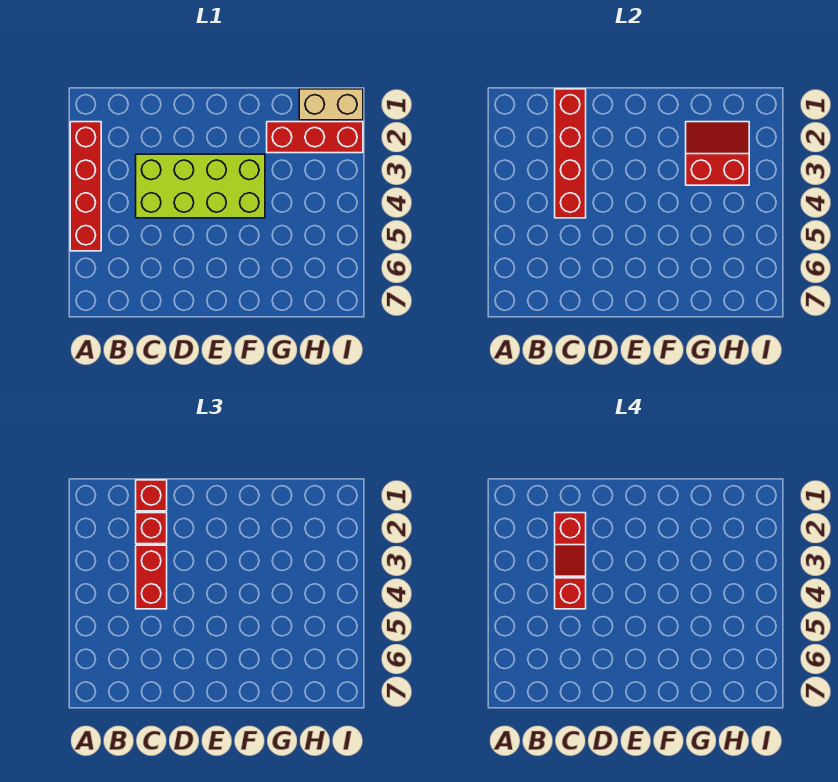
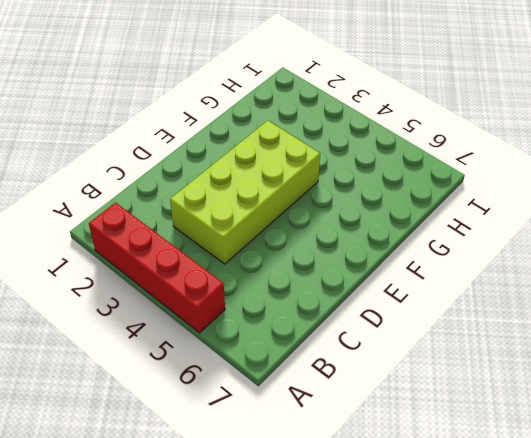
none -> red 1x3 brick [267,122,363,153]
none -> tan 1x2 brick [299,89,363,120]

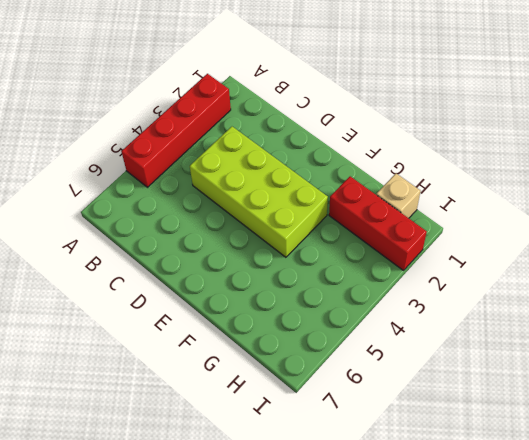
tan 1x1 brick [376,174,420,218] -> tan 1x2 brick [299,89,363,120]
none -> red 1x4 brick [555,89,586,218]
none -> red 2x2 slope [686,122,749,185]

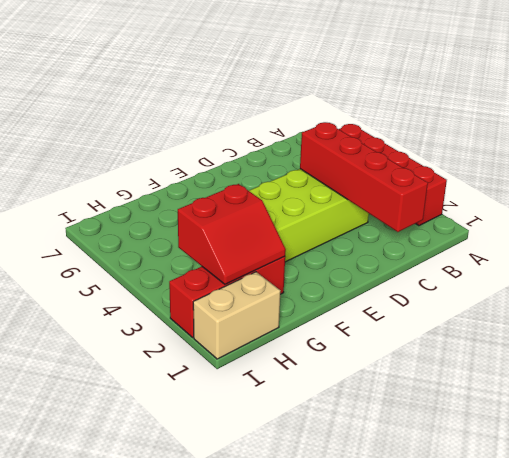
none -> red 1x1 brick [136,480,167,511]
none -> red 1x1 brick [136,513,167,544]

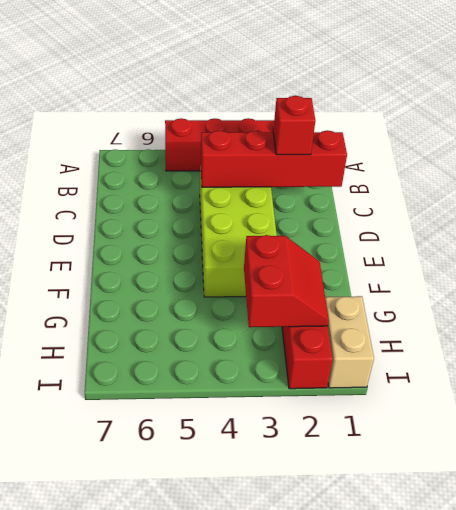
none -> red 1x1 brick [136,480,167,511]
none -> red 1x2 brick [136,545,167,609]

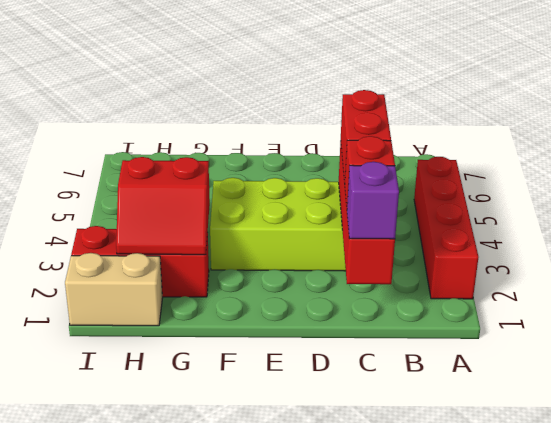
purple 1x1 brick [347,162,399,239] -> red 1x1 brick [136,480,167,511]
none -> red 1x2 slope [555,513,586,576]
none -> red 1x1 brick [555,578,586,609]

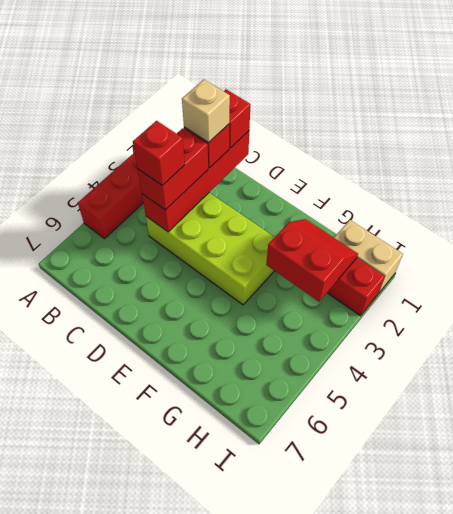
tan 1x1 brick [182,80,230,143] -> red 1x2 slope [555,513,586,576]

